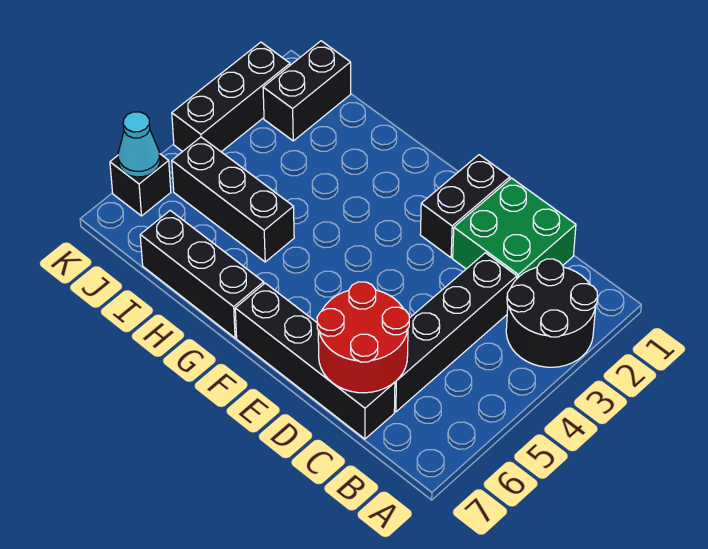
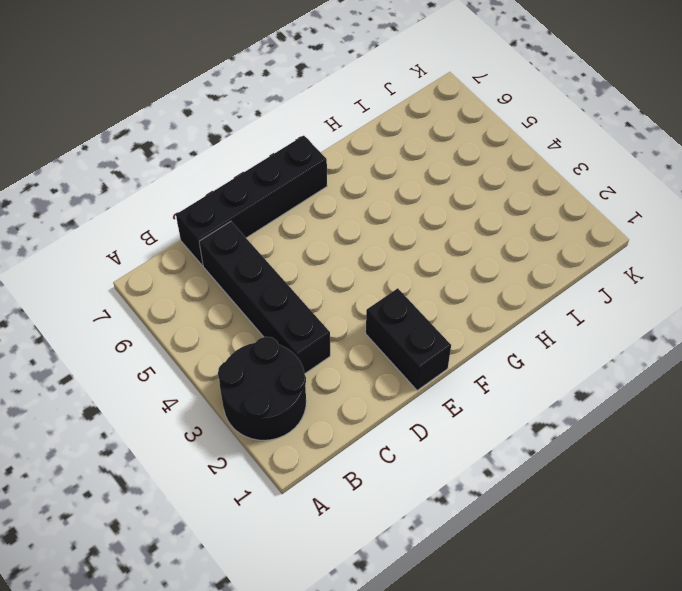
none -> green 2x2 brick [453,178,576,278]
none -> black 1x3 brick [140,211,264,338]
none -> black 1x3 brick [172,137,294,262]

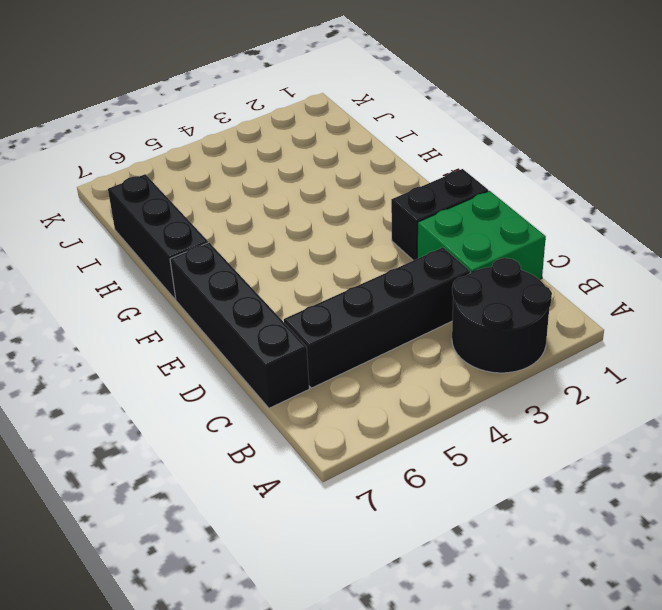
none -> black 1x3 brick [172,137,294,262]
none -> black 1x2 brick [263,41,351,141]
none -> black 1x3 brick [172,42,290,152]

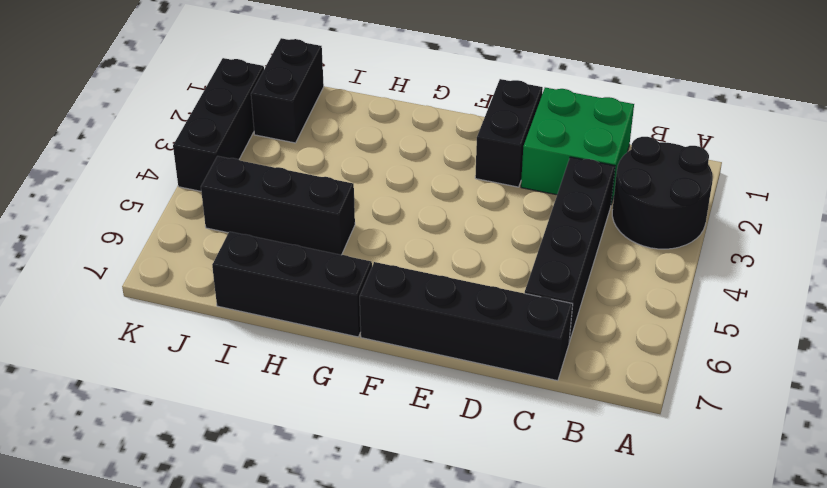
none -> black 1x1 brick [110,154,171,216]
none -> red 2x2 round brick [317,282,409,393]
none -> cyan 1x1 cone [118,112,160,177]

